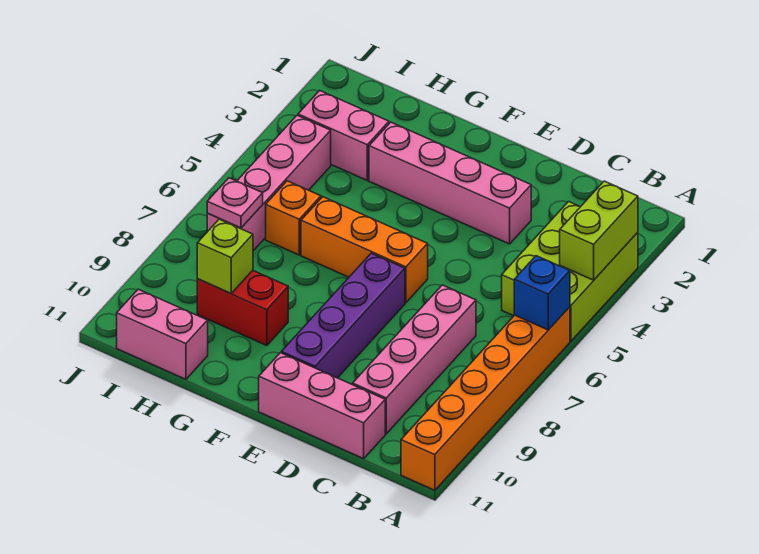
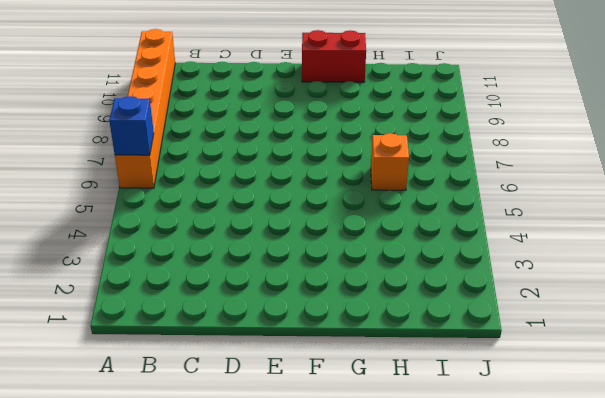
red 1x2 brick [302,30,366,82] -> red 1x2 brick moved to [197,270,288,346]
none -> lime 2x3 brick [502,201,638,341]
none -> pink 1x4 brick [353,285,476,434]
none -> pink 1x3 brick [259,353,385,459]

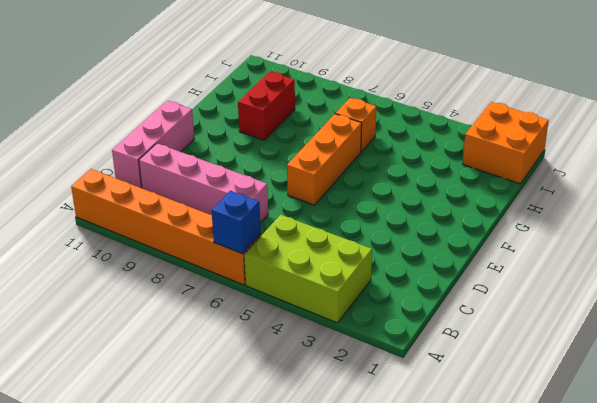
orange 2x2 brick [463,102,549,184] -> none
none -> pink 1x4 brick [369,122,531,244]
none -> purple 1x4 brick [281,253,405,378]
none -> pink 1x2 brick [298,91,389,180]

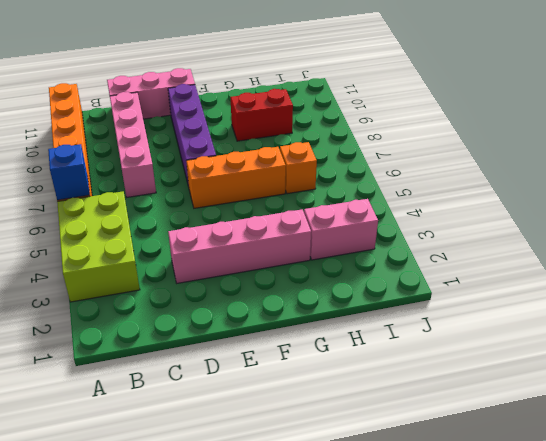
none -> pink 1x2 brick [117,289,208,379]
none -> pink 1x4 brick [207,115,331,251]
none -> lime 1x2 brick [560,181,638,280]

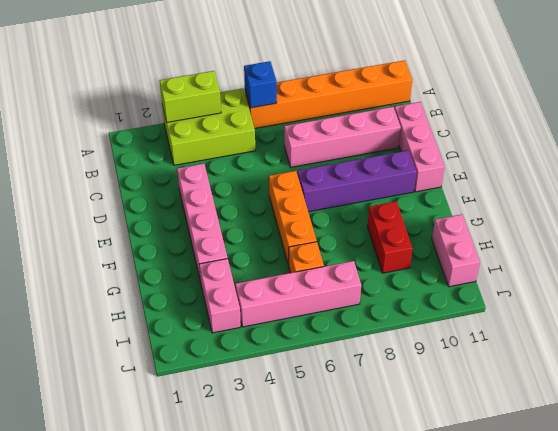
none -> lime 1x1 brick [197,219,253,293]
none -> pink 1x1 plate [207,178,263,228]

